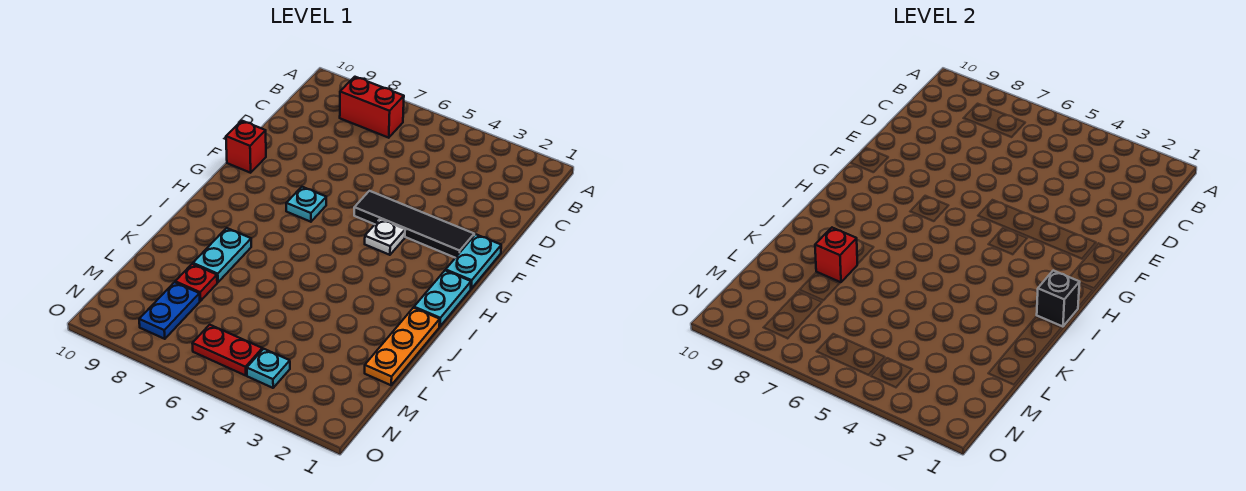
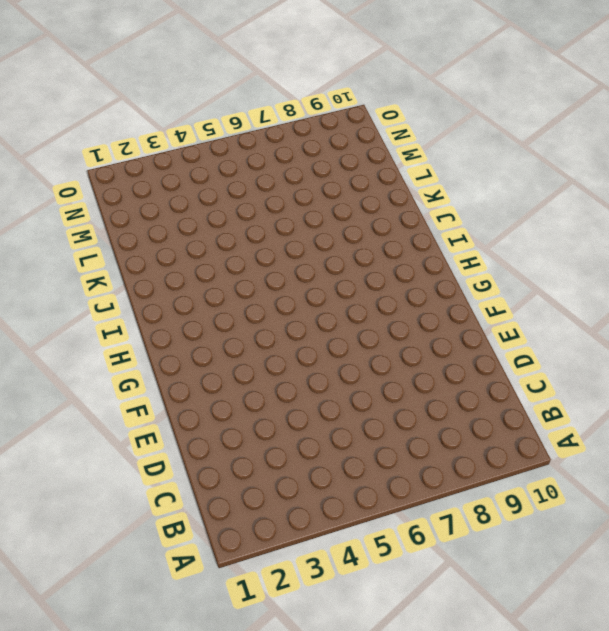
none -> red 1x2 brick [340,77,404,138]
none -> cyan 1x2 plate [446,234,501,289]
none -> black 1x4 tile [354,191,474,258]

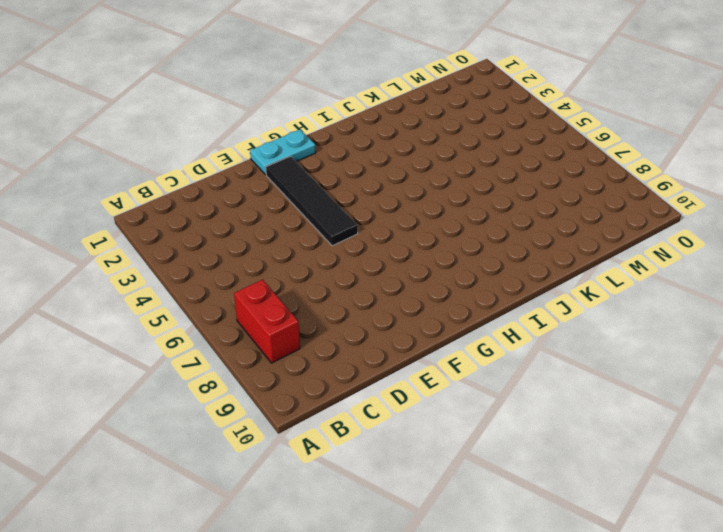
none -> red 1x1 brick [226,121,266,173]
none -> white 1x1 plate [365,219,405,255]
none -> cyan 1x1 plate [286,187,326,222]

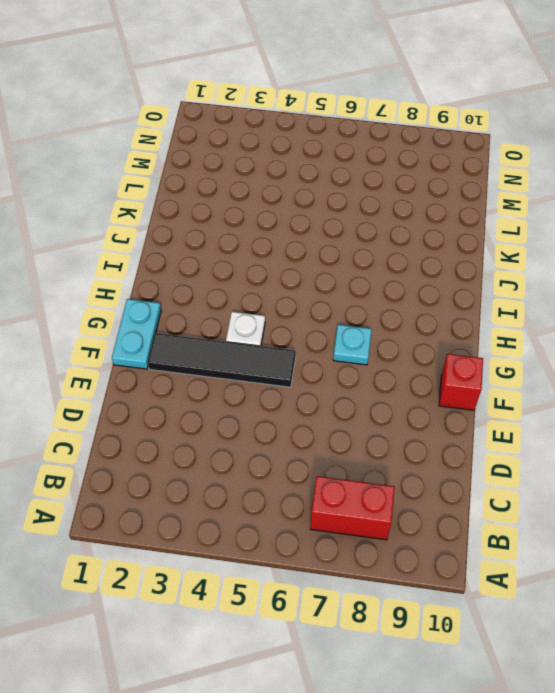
none -> cyan 1x2 plate [414,270,471,327]
none -> orange 1x3 plate [365,308,440,385]
none -> cyan 1x2 plate [193,228,251,282]

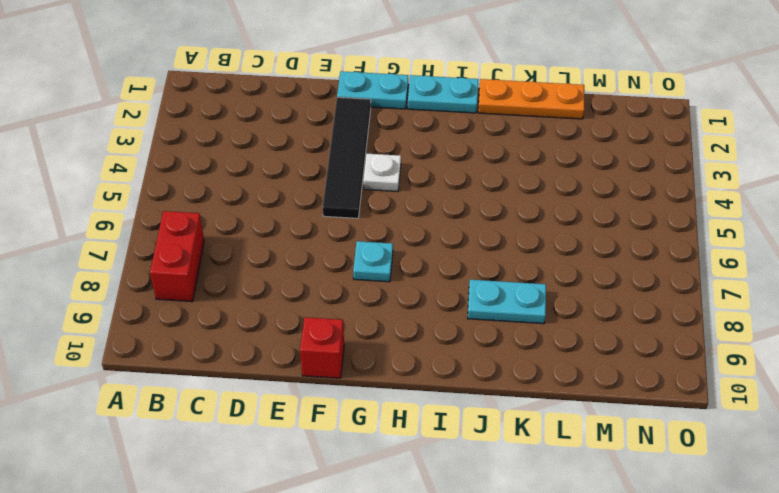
none -> red 1x1 plate [175,264,217,301]
none -> blue 1x2 plate [139,282,200,339]
none -> cyan 1x1 plate [247,349,290,388]

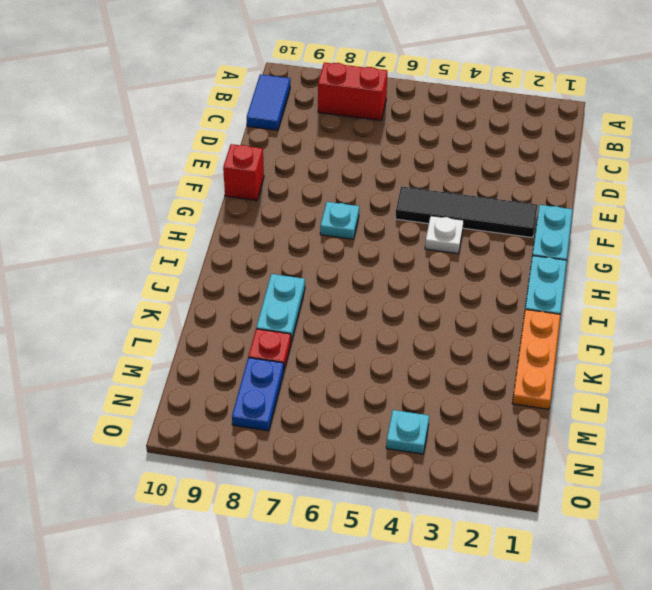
blue 1x2 tile [247,74,290,130] -> none
none -> red 1x2 plate [192,325,262,375]
none -> black 1x1 brick [1037,271,1080,327]
none -> red 1x1 brick [815,228,857,282]

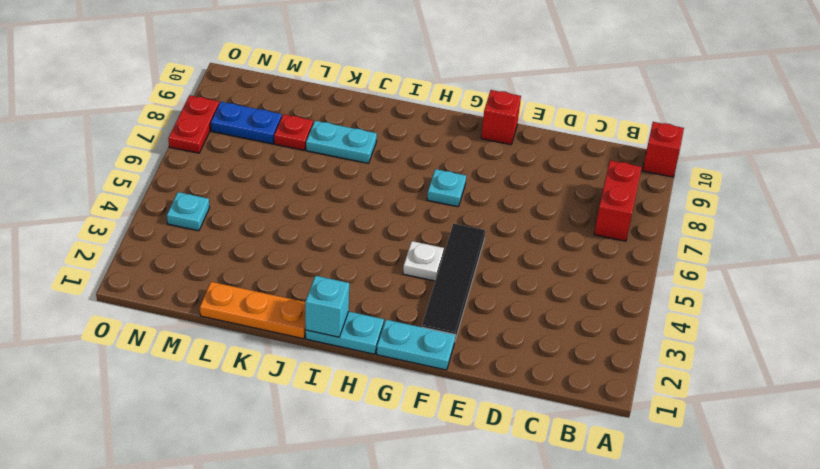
red 1x1 brick [642,122,684,177] -> red 1x1 brick moved to [815,228,857,282]
cyan 1x1 brick [305,276,349,337] -> black 1x1 brick [1037,271,1080,327]
red 1x2 plate [168,96,219,153] -> red 1x2 plate moved to [192,325,262,375]

